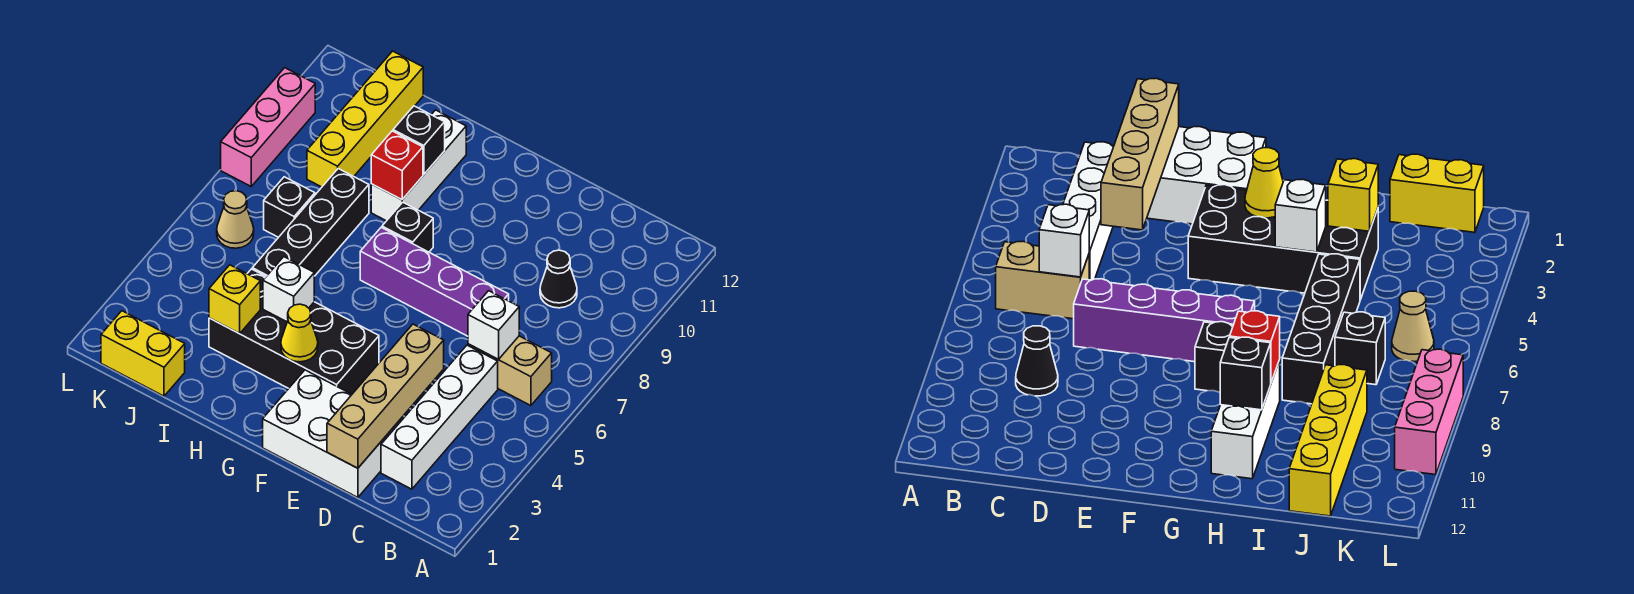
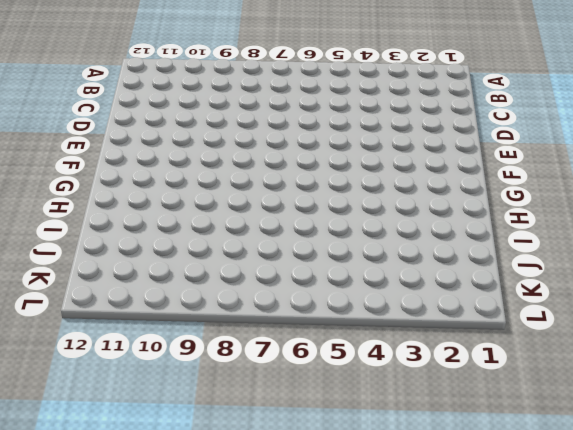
none -> tan 1x2 brick [468,336,552,406]
none -> white 1x4 brick [381,345,498,489]
none -> black 1x1 cone [540,250,577,308]

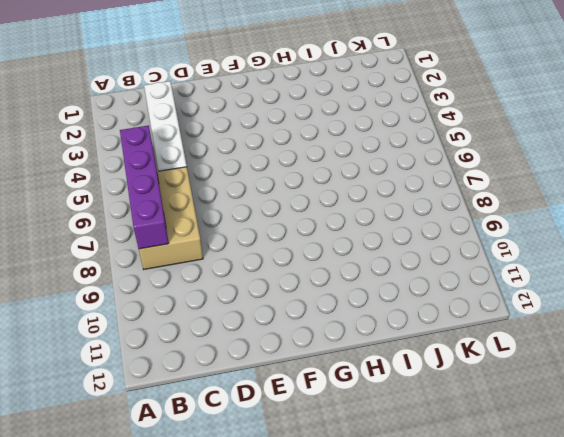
purple 1x4 brick [120,126,169,249] -> purple 1x4 brick turned to [360,228,509,336]
tan 2x3 brick [139,167,203,269] -> tan 1x2 brick [468,336,552,406]
none -> black 1x1 cone [540,250,577,308]
none -> white 2x3 brick [263,370,400,497]
none -> black 2x4 brick [209,269,379,394]

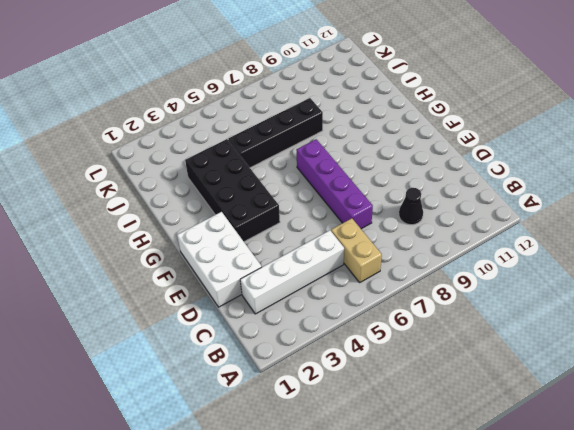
none -> black 1x1 brick [382,202,433,252]
none -> white 1x3 brick [371,110,466,221]
none -> yellow 1x2 brick [101,311,185,396]

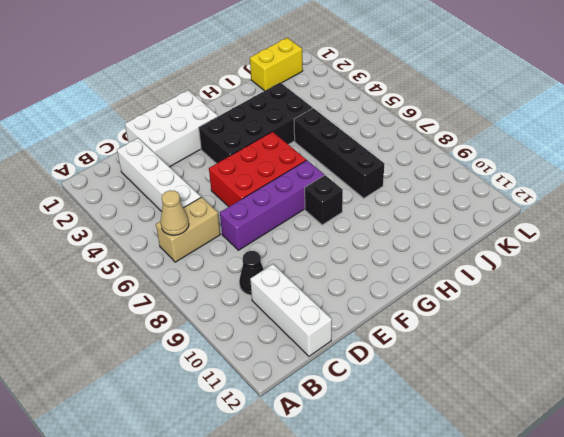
tan 1x1 cone [160,190,189,235] -> tan 1x1 cone moved to [217,191,254,248]
white 1x3 brick [250,264,332,356] -> white 1x3 brick moved to [371,110,466,221]
red 2x3 brick [209,132,306,207] -> none
none -> black 1x1 brick [264,177,315,237]
none -> yellow 1x4 brick [307,51,423,187]
none -> pink 1x3 brick [221,68,315,186]

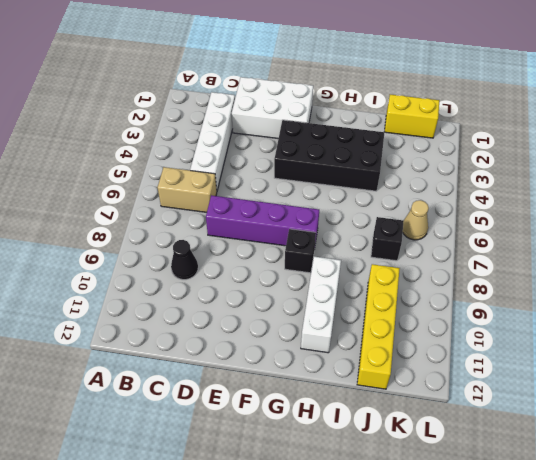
none -> black 1x4 brick [252,169,369,276]
none -> pink 1x3 brick [221,68,315,186]
none -> white 1x1 brick [468,291,519,360]

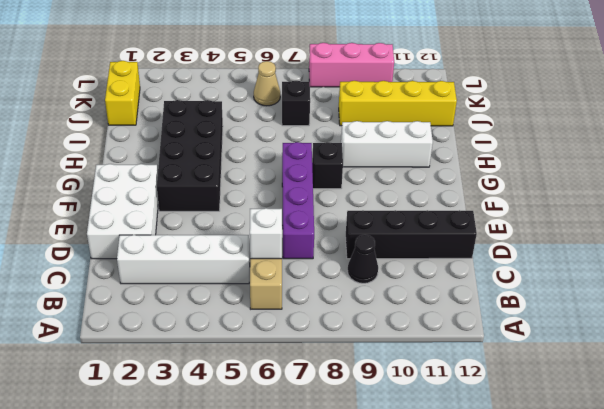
black 1x4 brick [346,210,477,259] -> black 1x4 brick moved to [252,169,369,276]
none -> tan 1x4 brick [327,324,444,468]
none -> yellow 1x1 cone [281,304,318,362]
none -> white 1x1 brick [263,257,314,322]

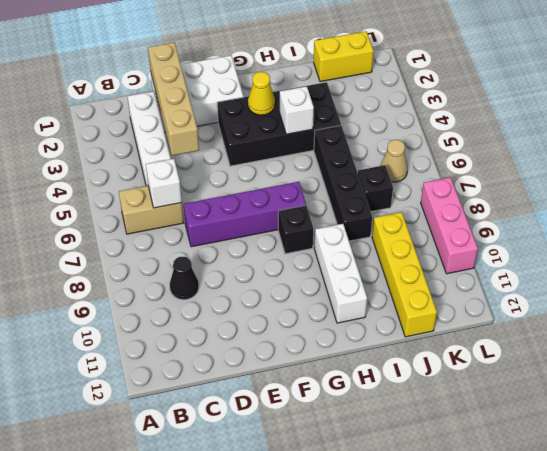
none -> red 1x1 brick [371,131,423,200]
none -> black 1x1 brick [393,106,445,174]
none -> yellow 1x1 brick [209,265,260,334]

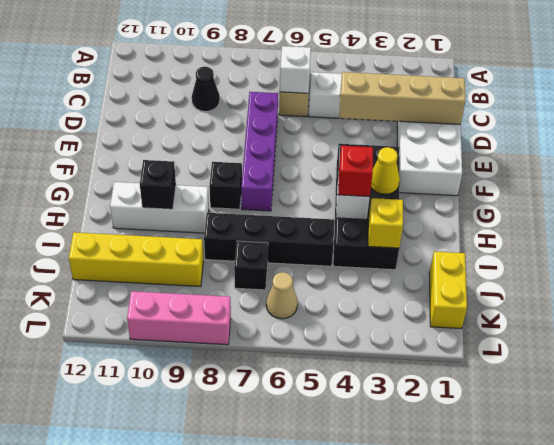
red 1x1 brick [338,146,373,197] -> red 1x1 brick moved to [371,131,423,200]

